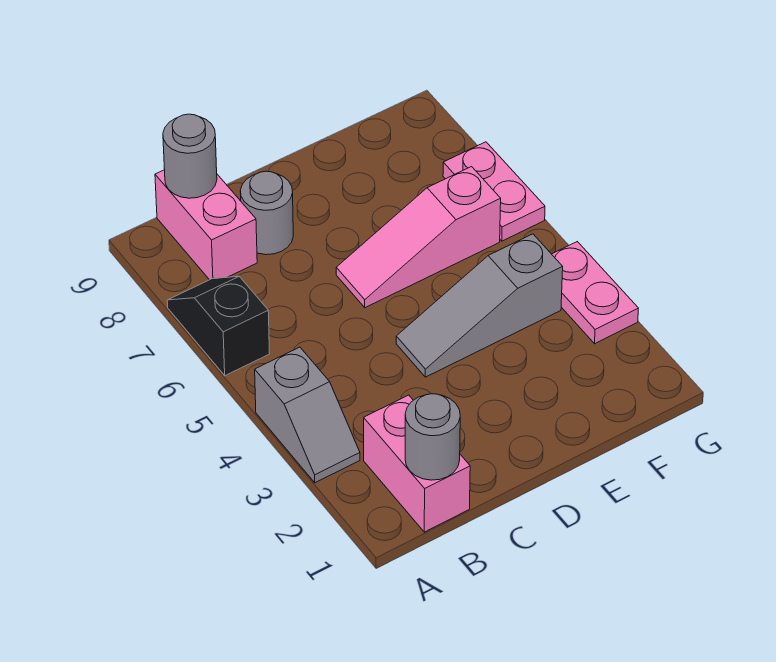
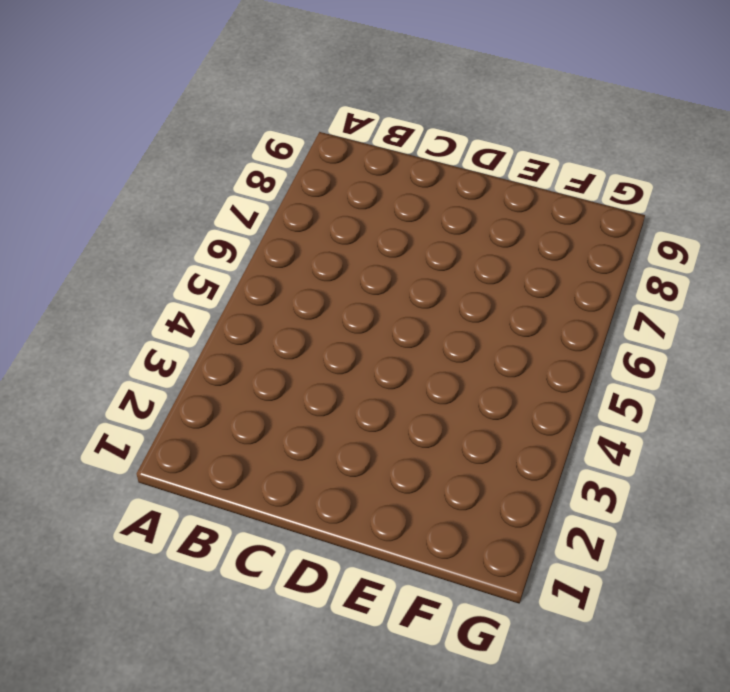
none -> grey 1x2 slope [255,347,360,483]
none -> black 1x2 slope [167,276,270,376]

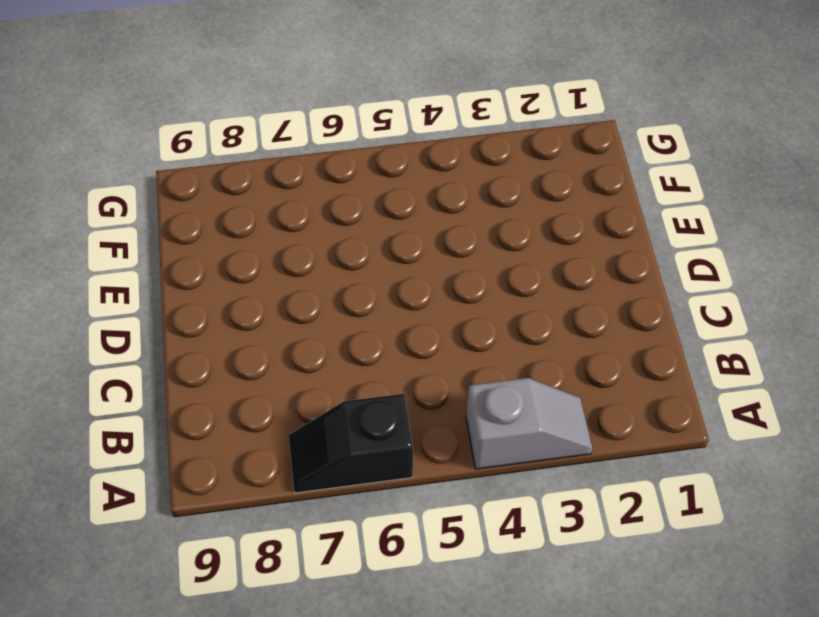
none -> pink 1x2 brick [364,395,470,532]
none -> pink 1x2 brick [155,170,257,280]

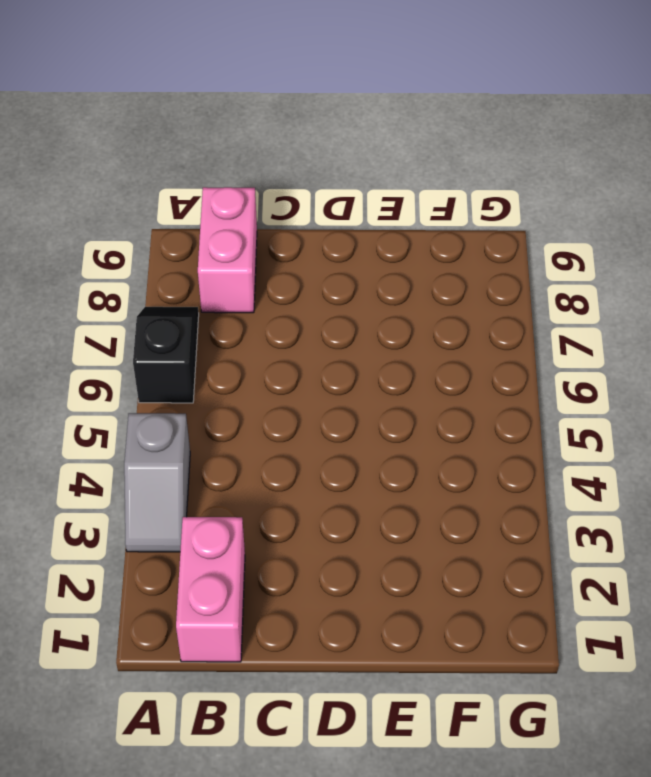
none -> grey 1x1 round brick [240,171,293,255]
none -> grey 1x3 slope [396,234,563,377]

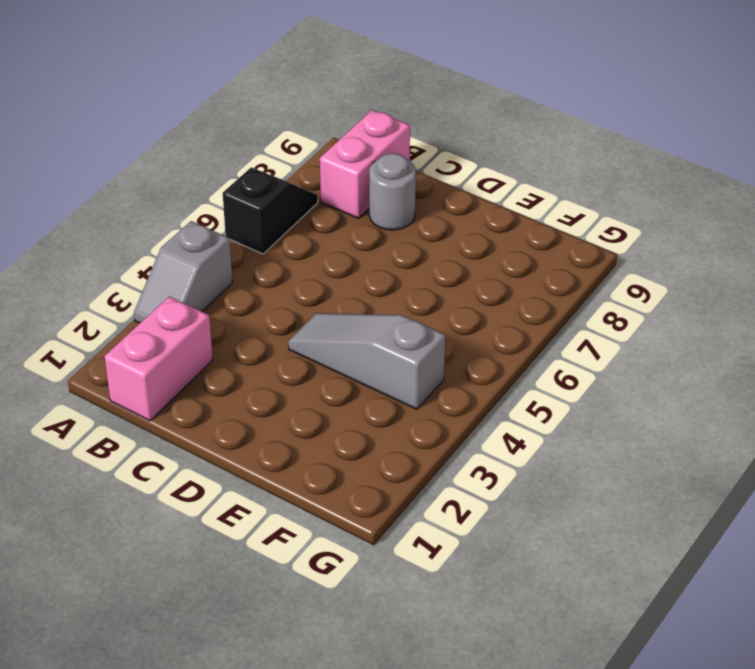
none -> pink 1x3 slope [336,167,501,308]
none -> pink 1x2 plate [552,242,639,344]

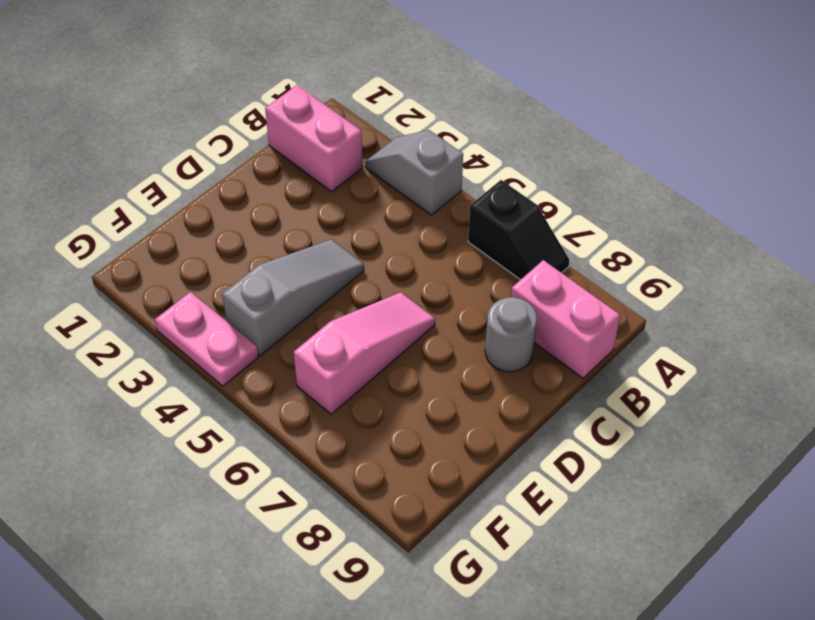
none -> pink 1x2 plate [443,142,545,241]
none -> grey 1x1 round brick [405,394,460,480]

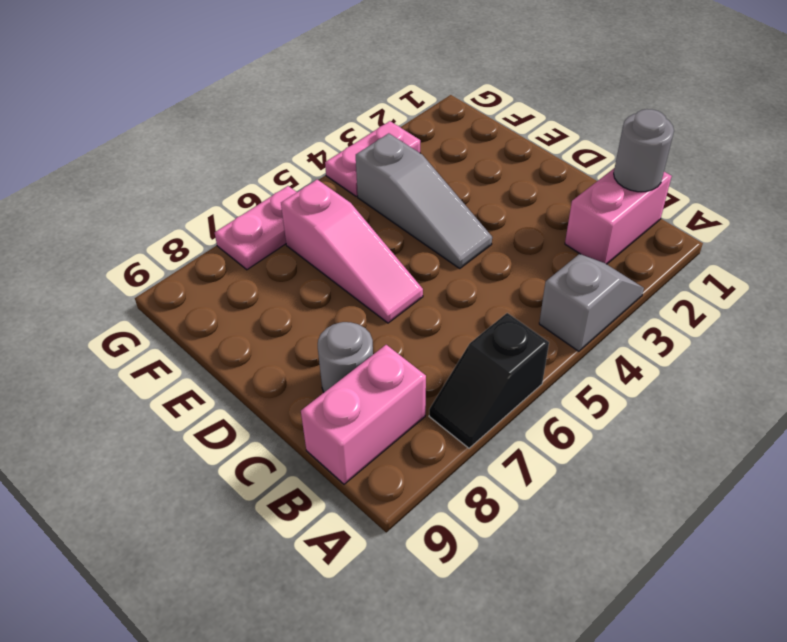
none -> grey 1x1 round brick [163,114,217,198]

